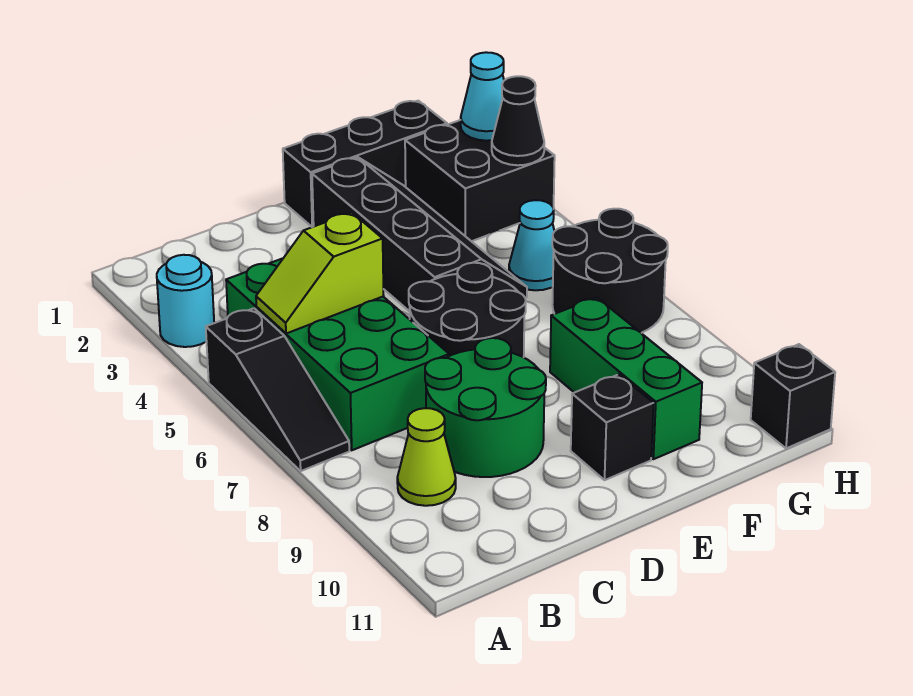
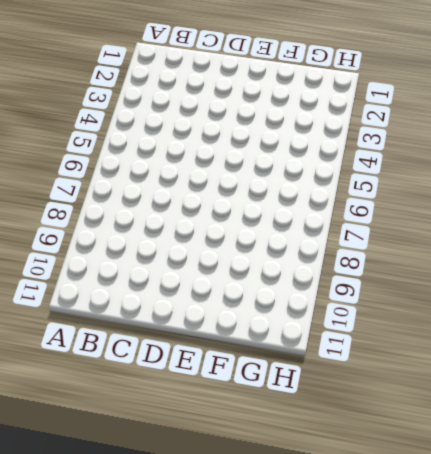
none -> cyan 1x1 round brick [157,255,214,347]
none -> black 1x3 slope [206,308,349,471]
none -> green 2x4 brick [226,258,449,450]

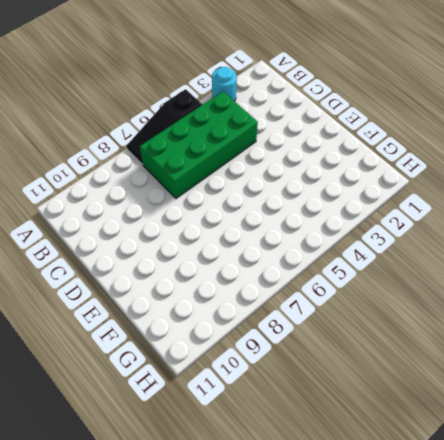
none -> lime 1x1 cone [397,408,456,506]
none -> green 2x2 round brick [425,338,546,477]
none -> black 2x2 round brick [409,263,526,357]

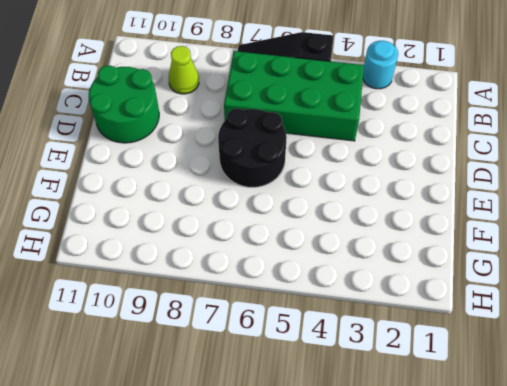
green 2x2 round brick [89,65,159,143] -> green 2x2 round brick moved to [425,338,546,477]
none -> black 1x3 brick [283,101,447,227]
none -> black 2x4 slope [312,157,527,311]
none -> black 1x1 brick [571,374,653,480]

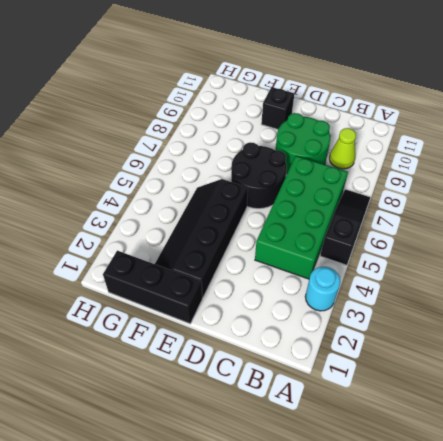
none -> green 1x3 brick [550,297,702,459]
none -> black 2x2 brick [405,120,555,241]
none -> cyan 1x1 cone [509,200,554,290]

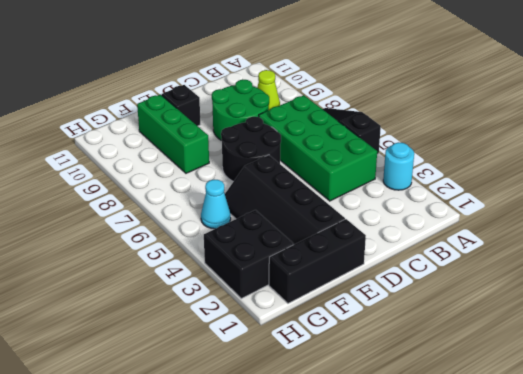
none -> black 2x2 round brick [552,209,668,333]
none -> black 1x1 brick [751,344,835,448]
none -> lime 1x2 slope [256,213,384,334]

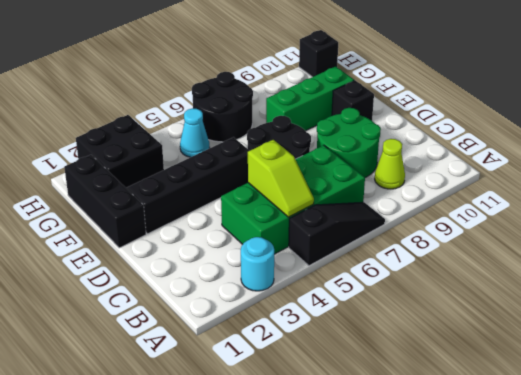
none -> cyan 1x1 cone [461,52,504,141]
none -> black 1x1 cone [492,76,544,165]

